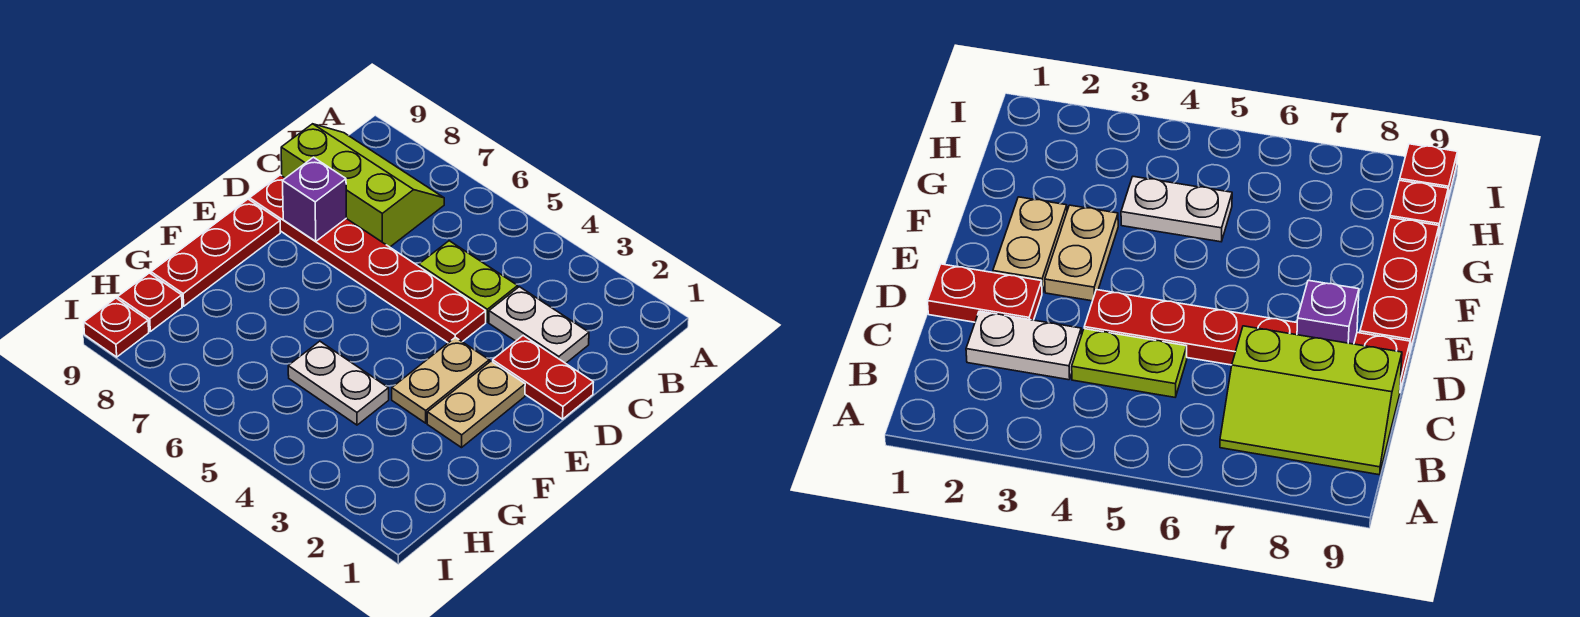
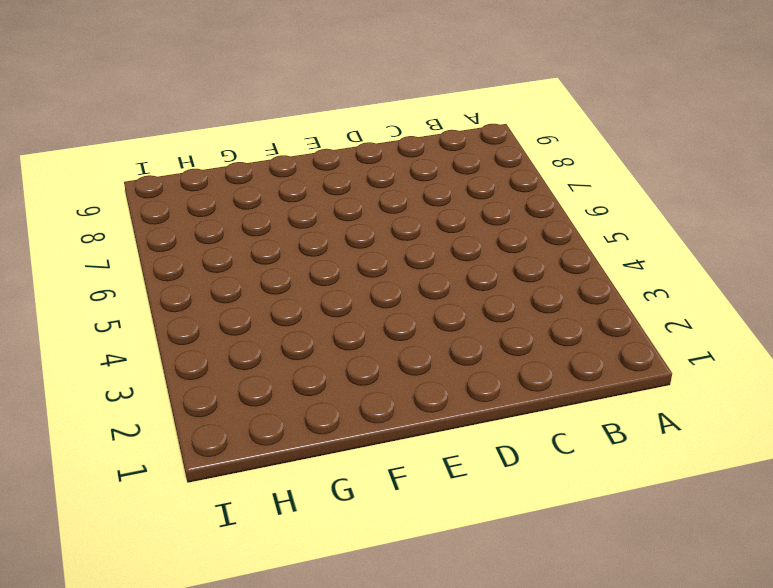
none -> lime 2x3 slope [281,124,444,247]
none -> white 1x2 plate [489,287,589,363]
none -> lime 1x2 plate [419,241,518,322]

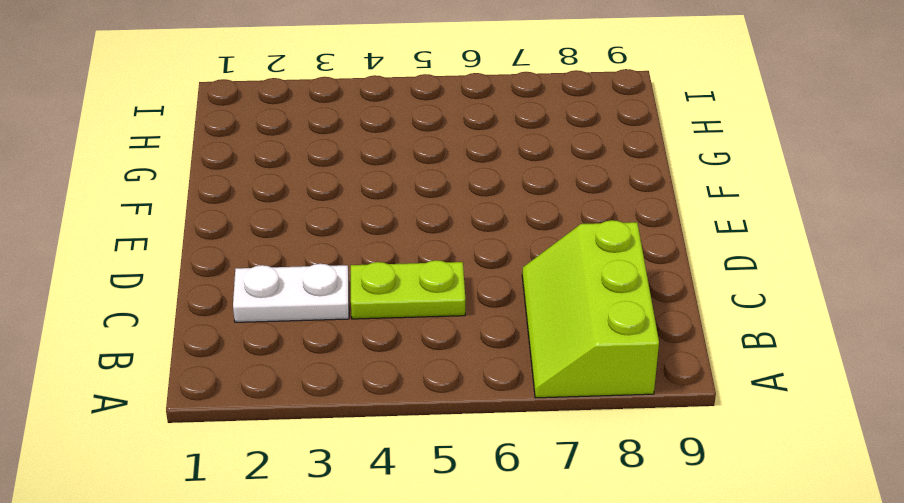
lime 2x3 slope [522,220,659,398] -> lime 2x3 slope turned to [281,124,444,247]
none -> red 1x2 plate [493,336,593,419]
none -> red 1x6 plate [250,175,486,343]
none -> tan 1x2 plate [427,361,525,448]

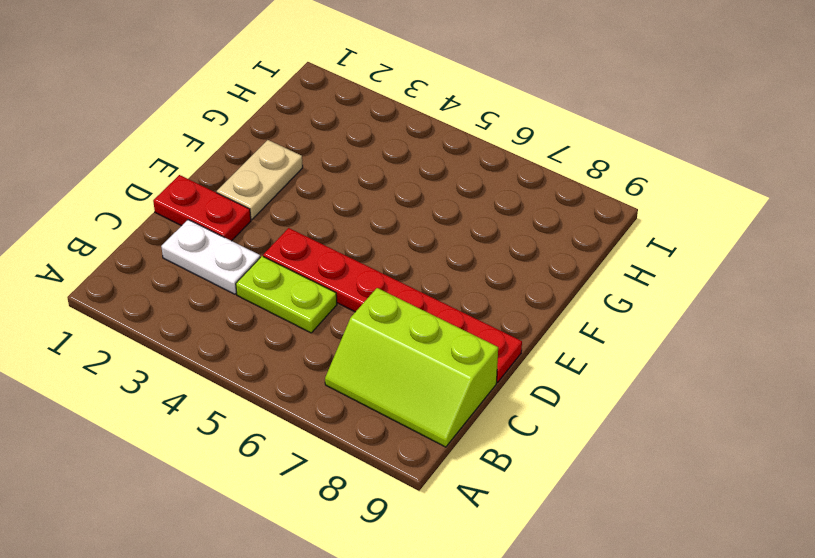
none -> tan 1x2 plate [392,337,489,423]
none -> red 1x3 plate [151,199,280,306]
none -> white 1x2 plate [288,341,389,425]

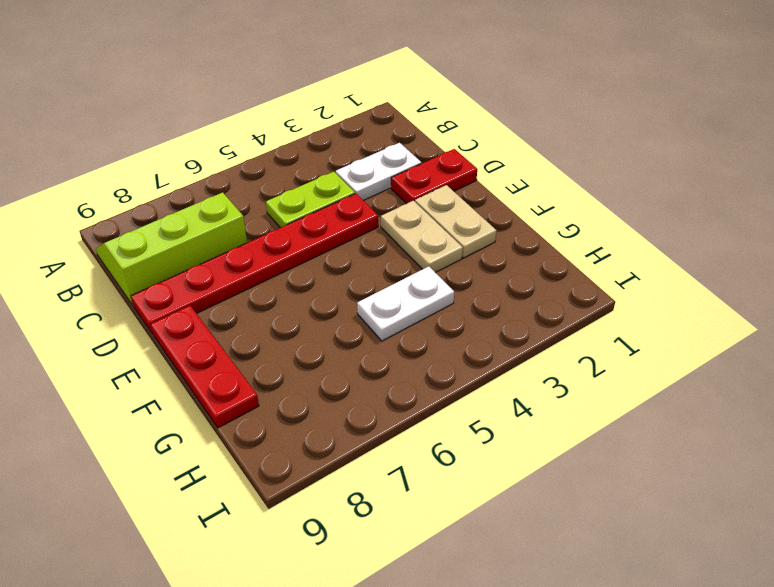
none -> red 1x1 plate [118,273,182,331]
none -> red 1x1 plate [84,298,149,357]
none -> purple 1x1 brick [282,157,347,241]

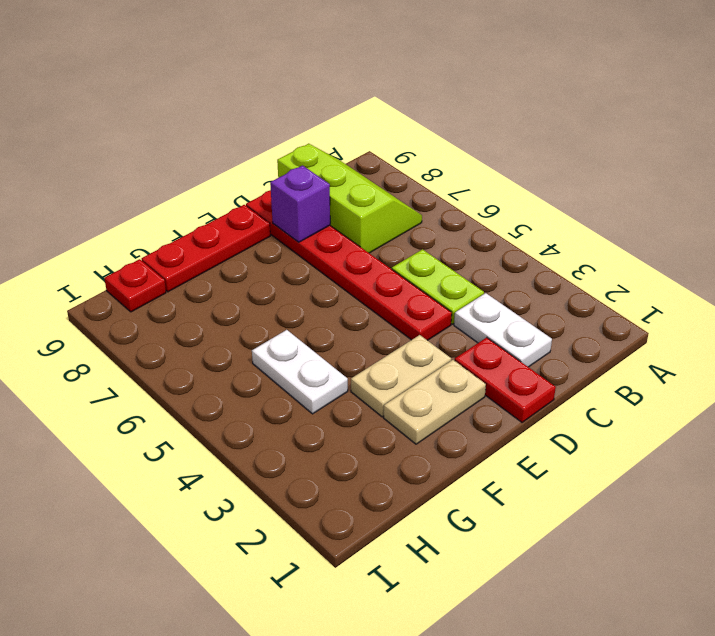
none -> red 1x1 plate [84,298,149,357]

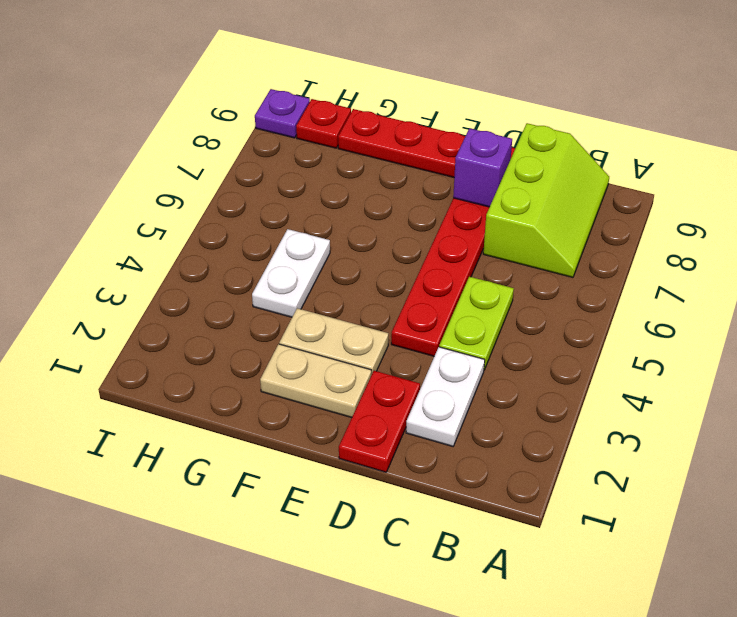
purple 1x1 plate [255,89,310,138] -> red 1x1 plate [84,298,149,357]

